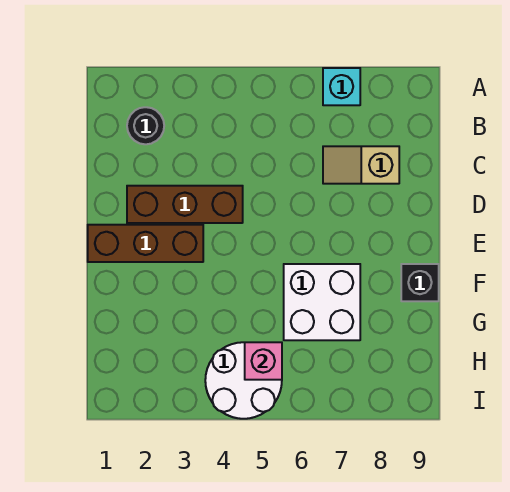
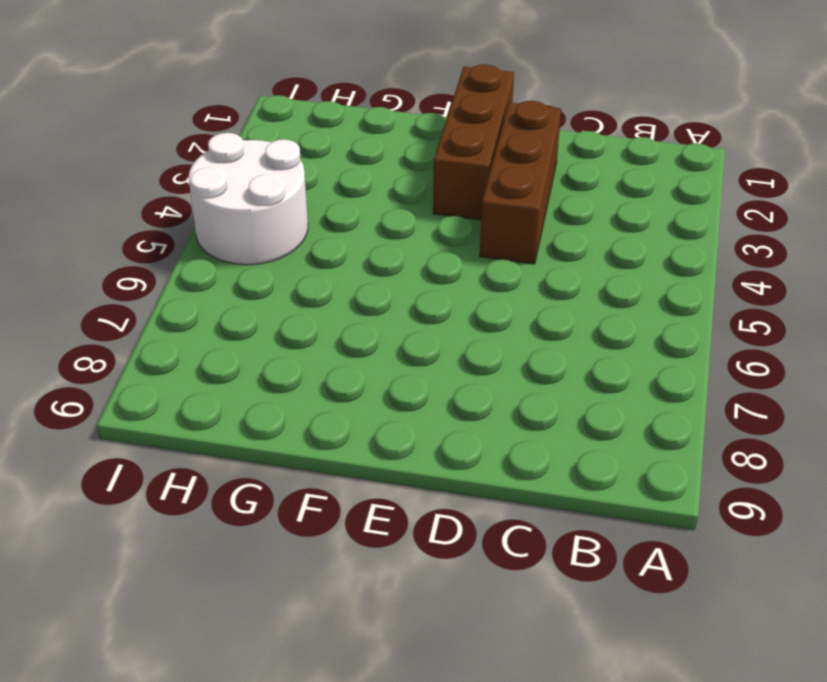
none -> cyan 1x1 brick [323,68,360,105]
none -> black 1x1 round brick [127,107,164,144]

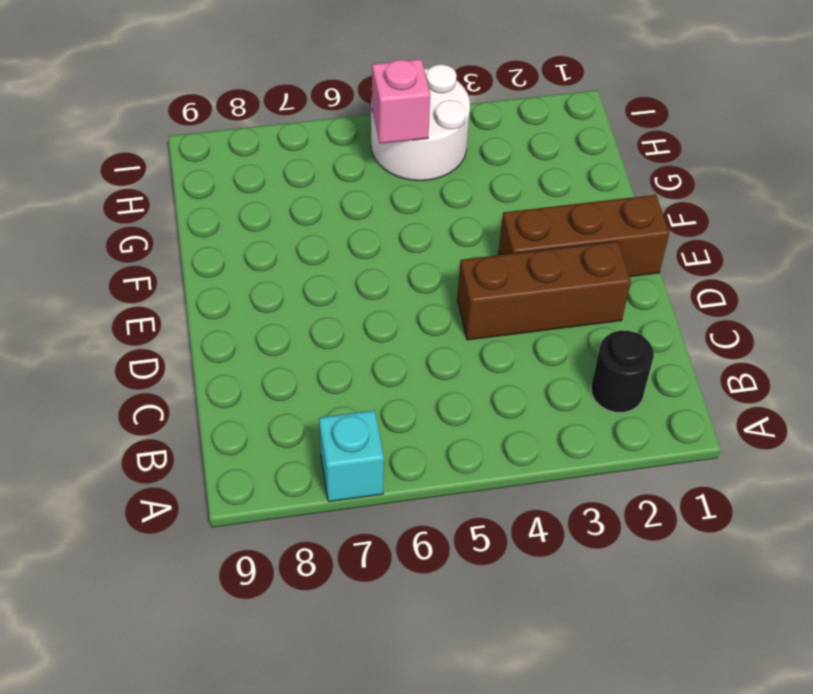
none -> tan 1x2 slope [323,146,399,184]
none -> white 2x2 brick [284,264,360,340]

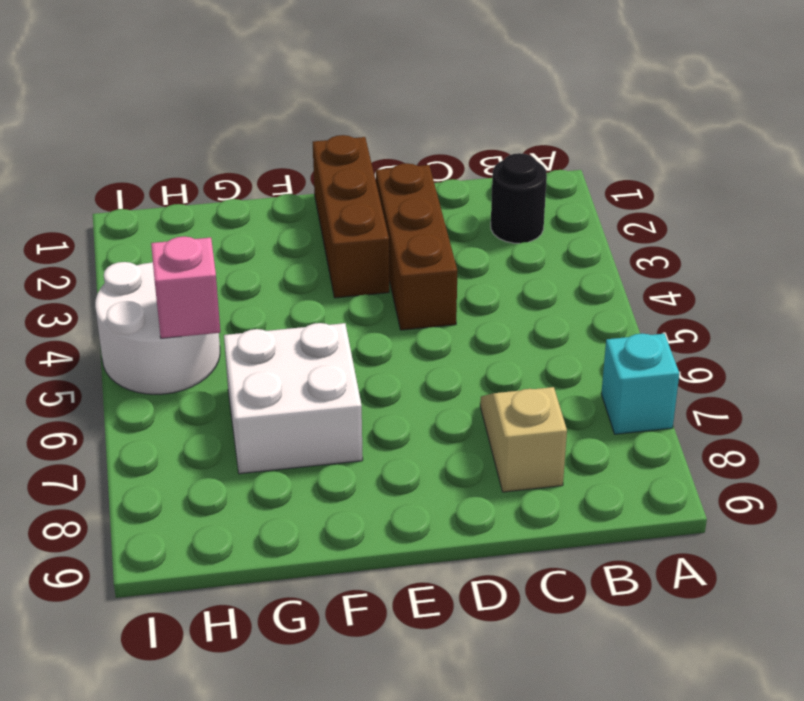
none -> black 1x1 brick [401,264,439,301]

